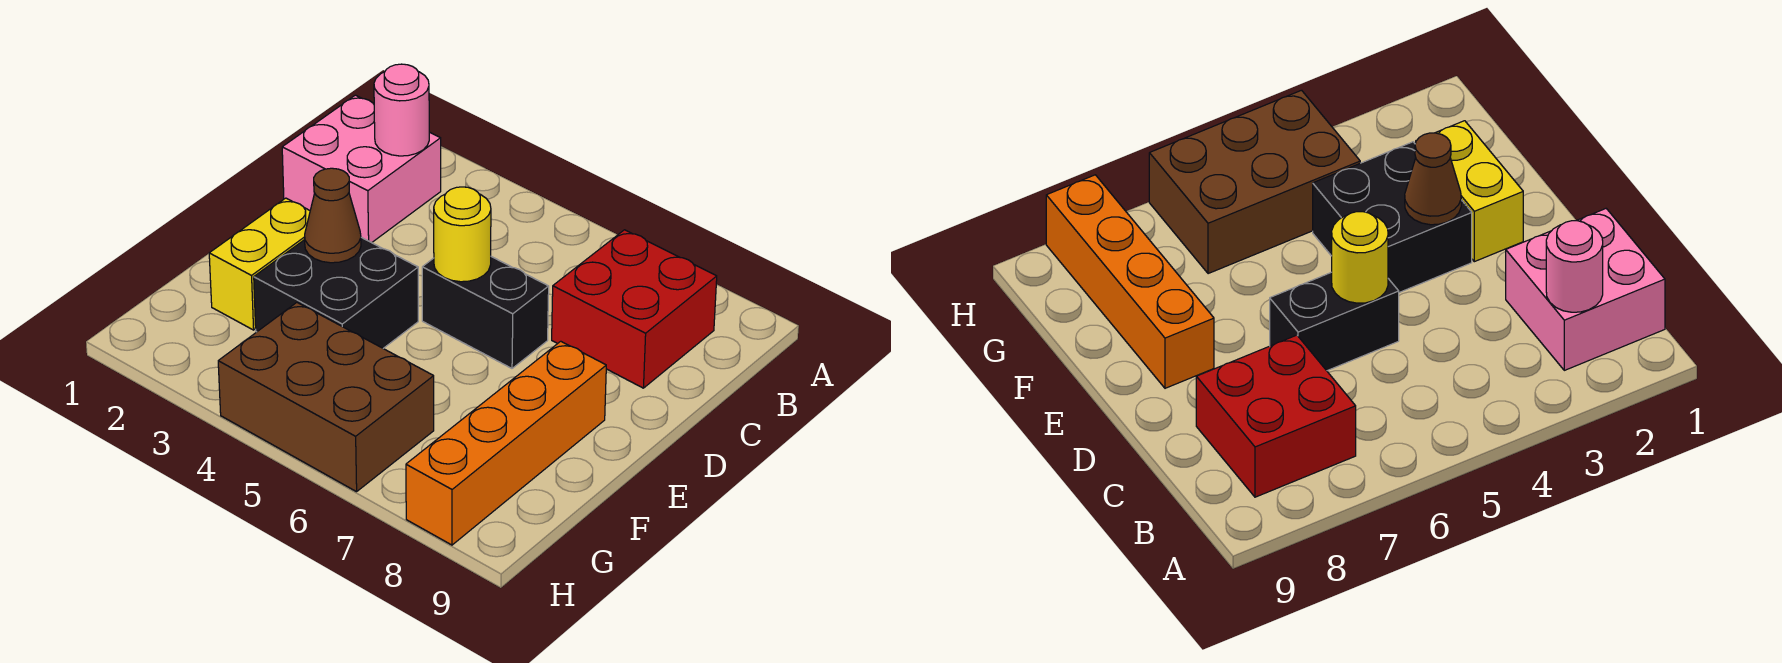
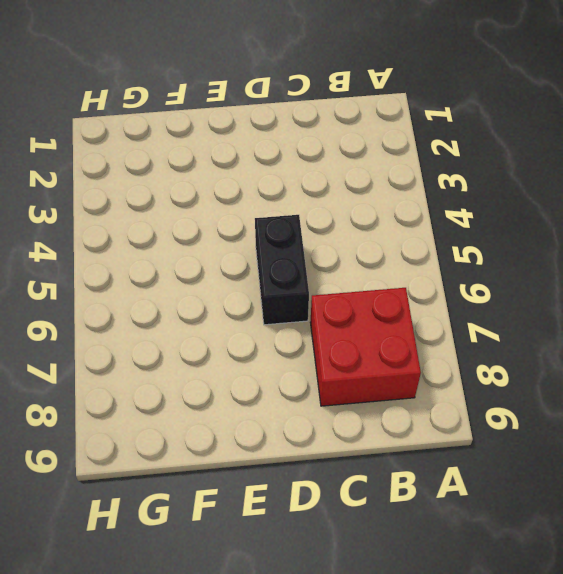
none -> pink 2x2 brick [282,95,441,243]
none -> yellow 1x2 brick [209,198,310,330]

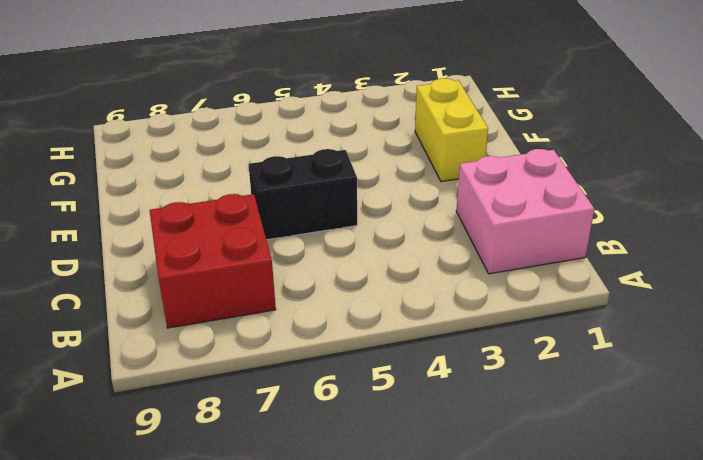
none -> black 2x2 brick [254,237,418,348]
none -> orange 1x4 brick [406,341,606,545]

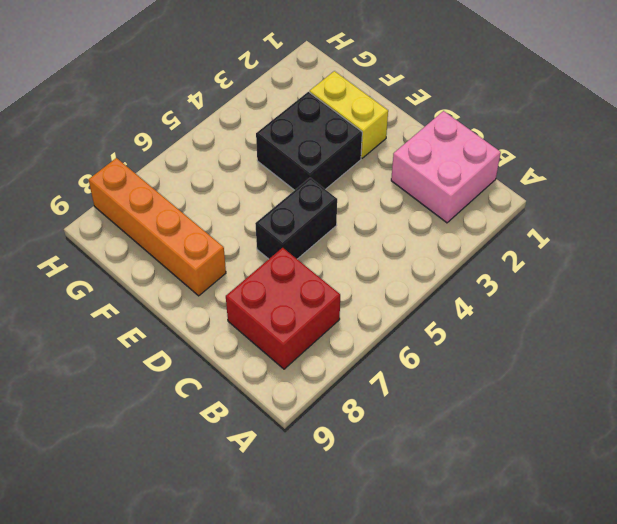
none -> brown 2x3 brick [218,303,434,492]
none -> pink 1x1 round brick [374,64,429,156]

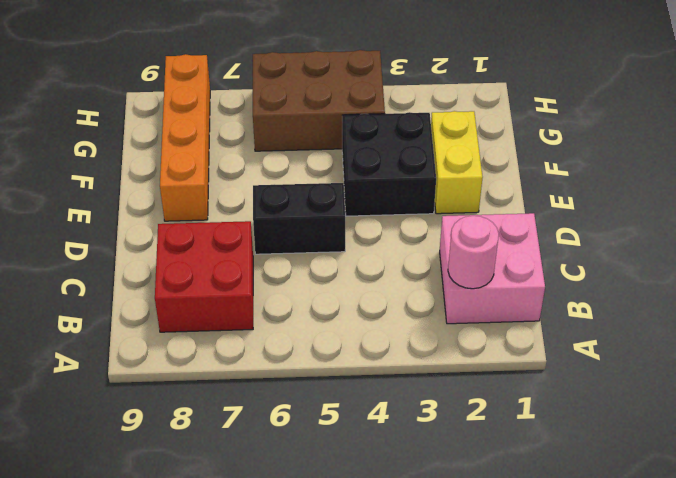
none -> yellow 1x1 round brick [434,187,491,282]
none -> brown 1x1 cone [305,168,361,263]

